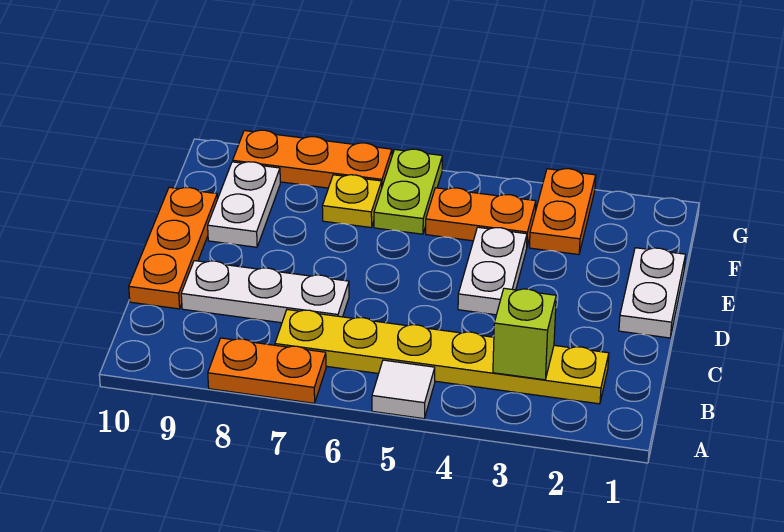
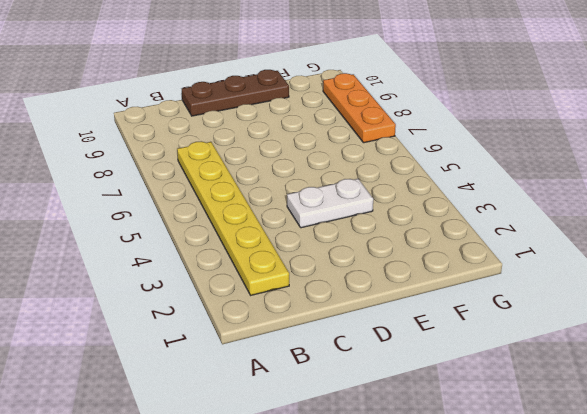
brown 1x3 plate [182,70,289,116] -> orange 1x3 plate [129,187,217,309]
none -> white 1x1 tile [372,360,435,419]
none -> orange 1x2 plate [208,338,326,403]
none -> white 1x3 plate [181,261,349,323]

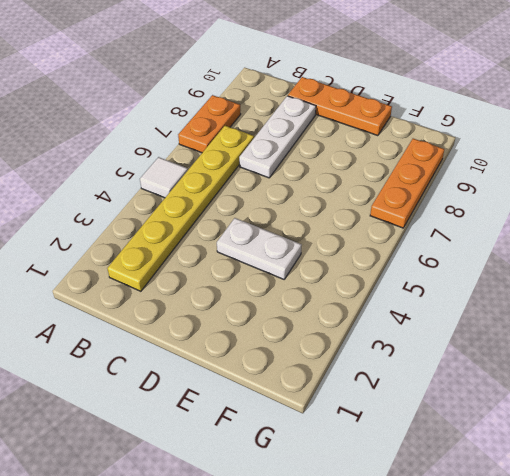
none -> white 1x2 plate [619,248,686,338]
none -> white 1x2 plate [208,162,280,247]
none -> orange 1x2 plate [529,169,596,255]

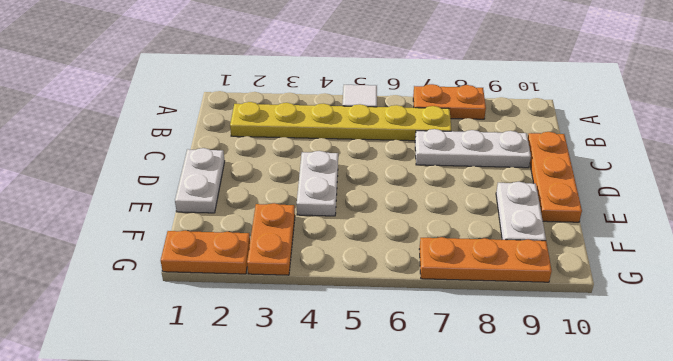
orange 1x2 plate [161,230,250,274] -> orange 1x2 plate moved to [426,188,536,246]
none -> lime 1x2 plate [374,149,442,234]
none -> yellow 1x1 plate [322,175,382,227]
none -> lime 1x1 brick [493,288,556,380]

